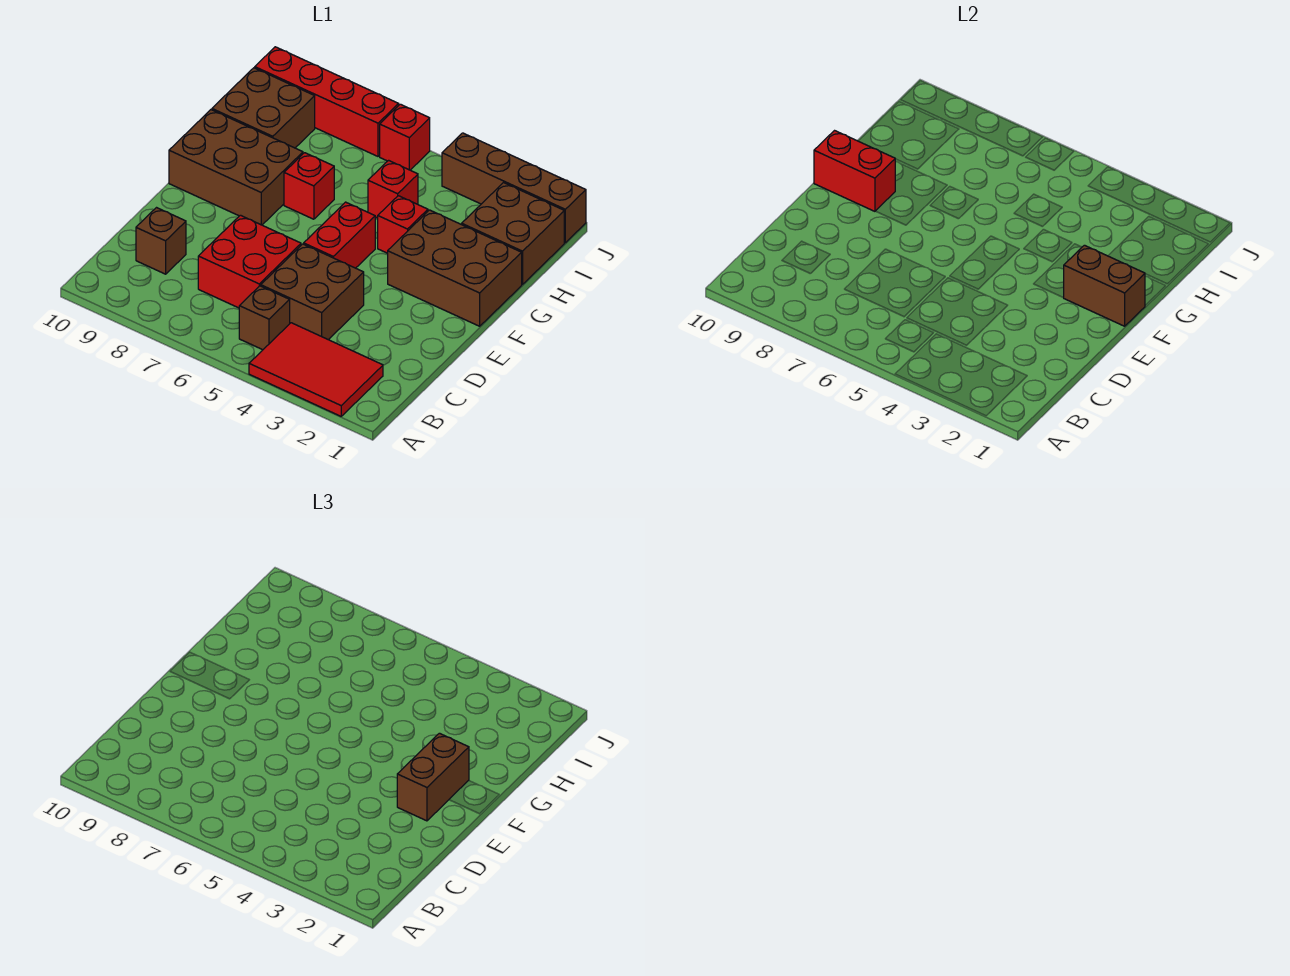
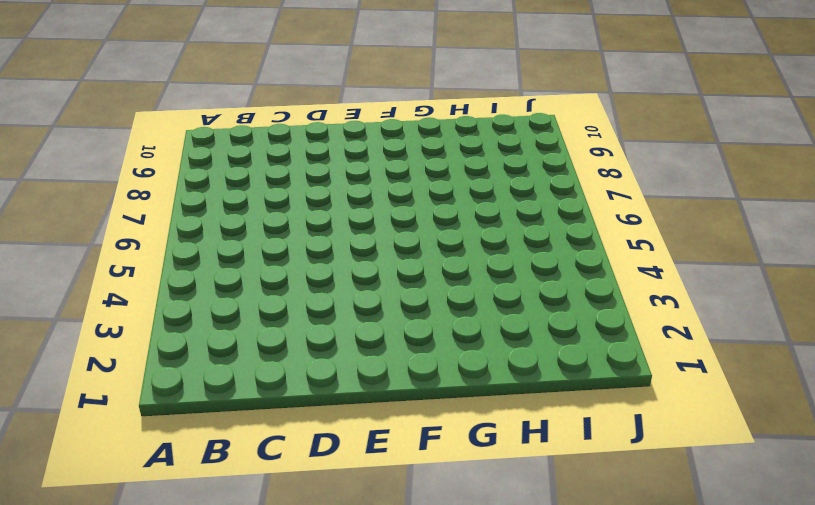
none -> red 2x3 tile [249,323,383,416]
none -> brown 1x1 brick [239,286,290,350]
none -> brown 2x2 brick [261,244,364,340]

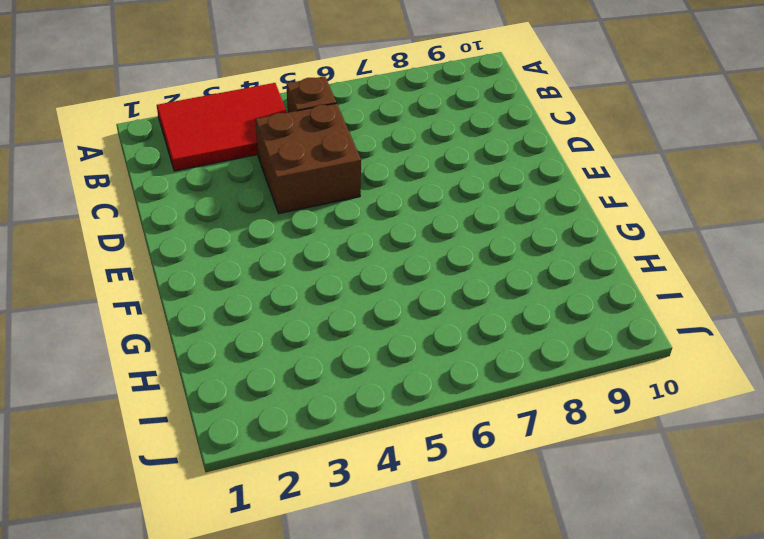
none -> red 2x2 brick [198,215,301,308]
none -> brown 1x1 brick [136,208,186,274]
none -> red 1x2 brick [304,202,375,268]

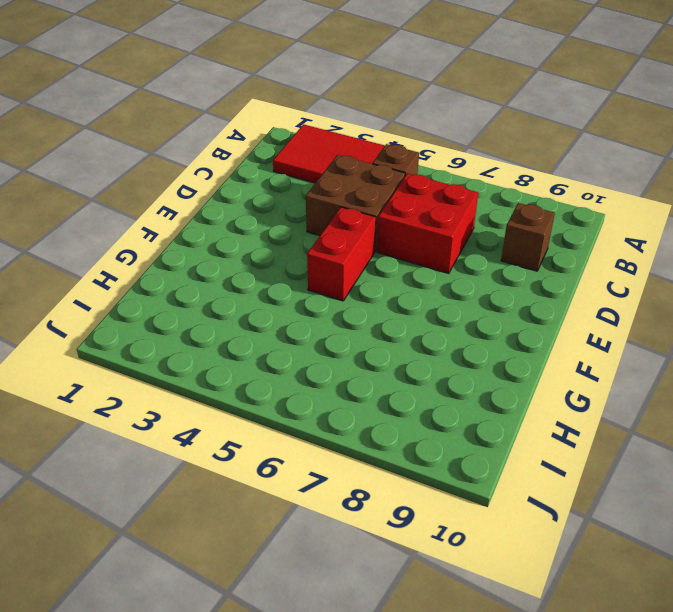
none -> brown 2x3 brick [388,210,522,326]
none -> brown 2x3 brick [169,110,303,225]
none -> red 1x1 brick [378,196,428,253]

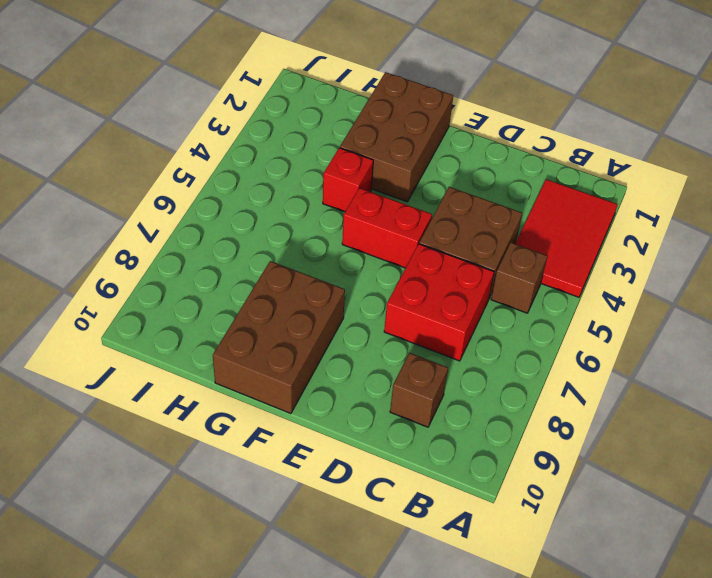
none -> red 1x1 brick [284,153,334,219]
none -> brown 2x2 brick [462,183,564,285]
none -> red 1x1 brick [368,160,418,218]

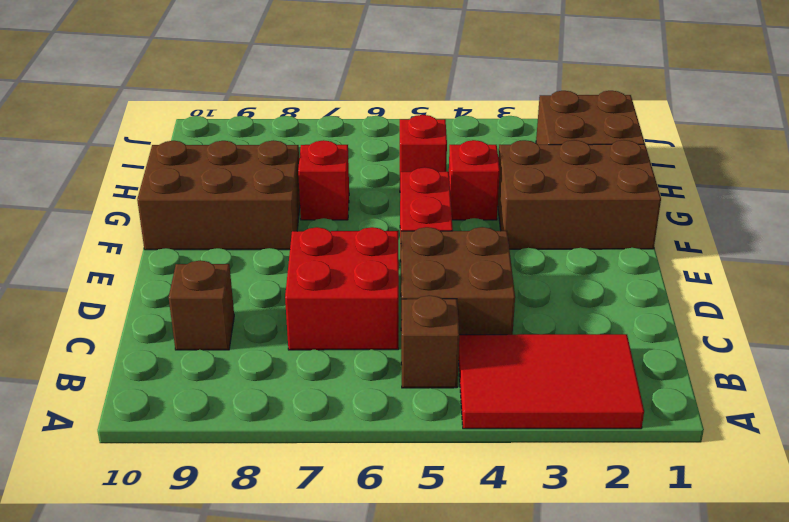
none -> brown 2x2 brick [212,68,315,148]
none -> brown 1x4 brick [442,133,586,243]
none -> red 1x1 brick [380,104,430,170]

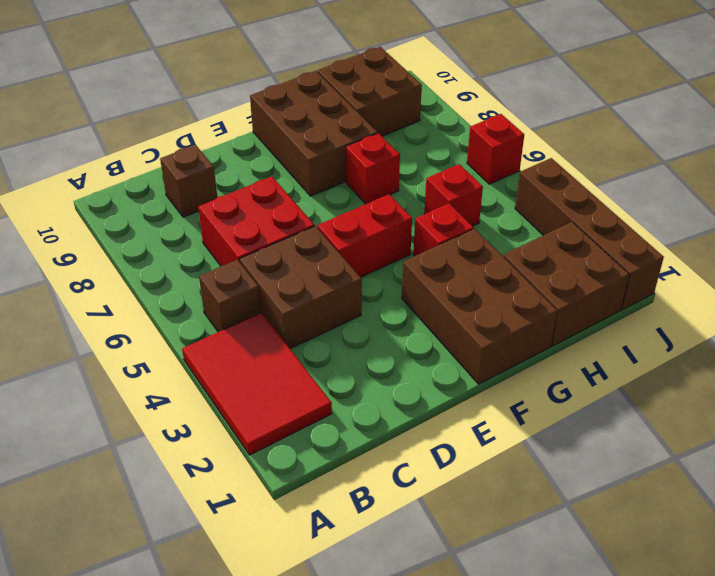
none -> red 1x4 brick [255,47,399,156]
none -> brown 1x2 brick [1064,245,1145,326]
none -> red 1x2 brick [814,131,895,211]

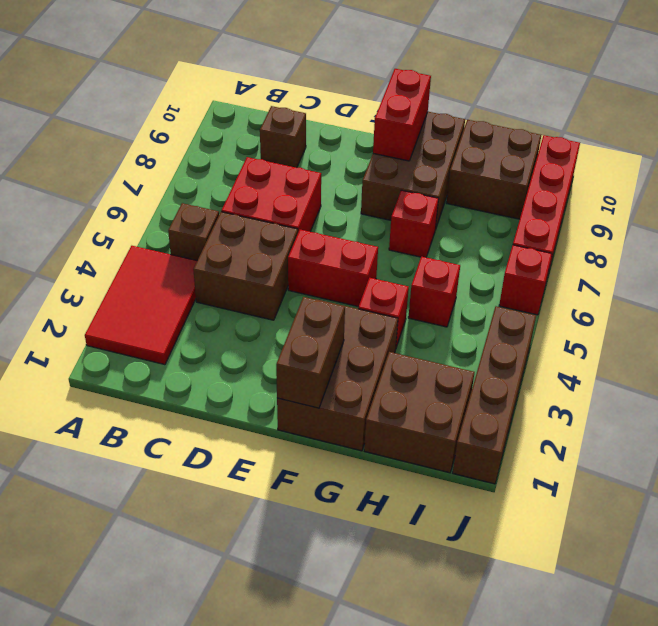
none -> brown 1x2 brick [397,733,469,821]

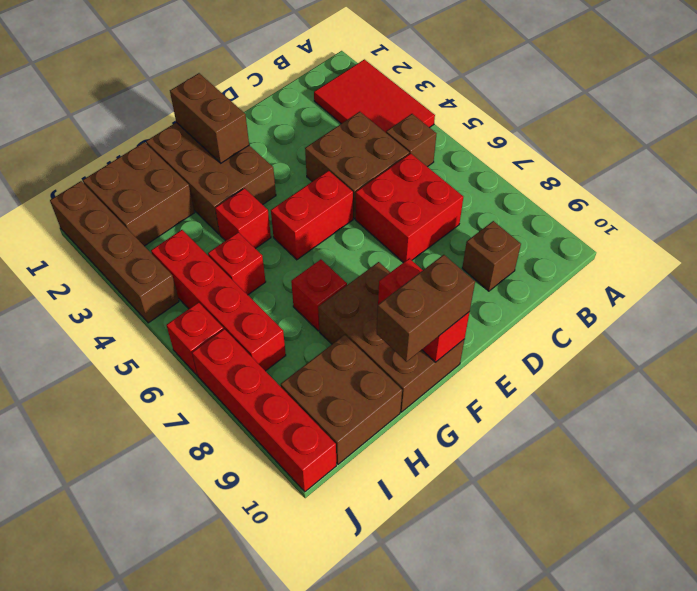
brown 1x2 brick [377,255,475,362] -> brown 1x2 brick moved to [397,733,469,821]
red 1x4 brick [151,230,286,371] -> none

